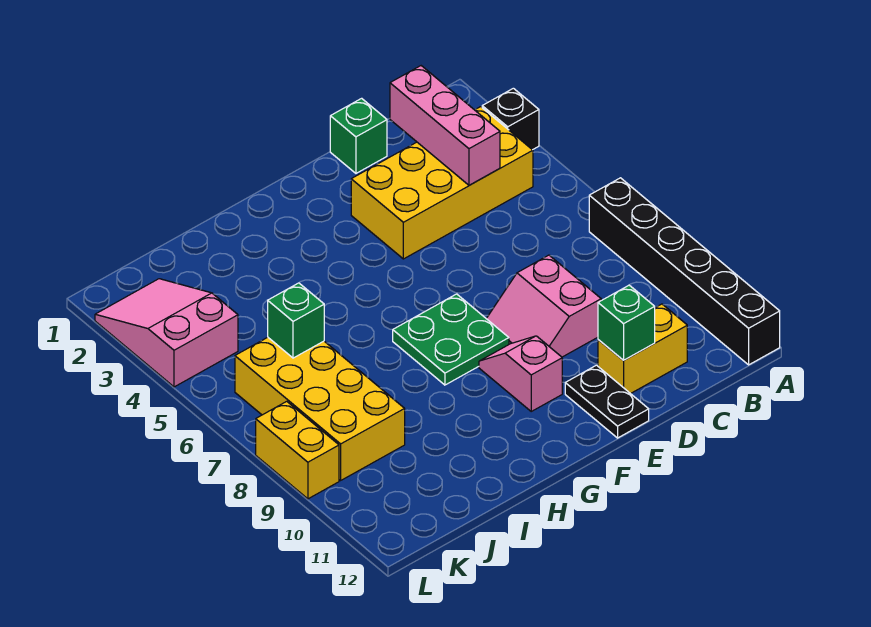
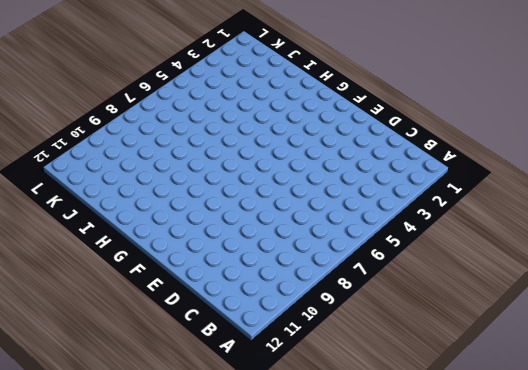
none -> black 1x1 brick [482,88,539,150]
none -> black 1x6 brick [589,178,780,365]
none -> yellow 2x4 brick [351,107,533,259]

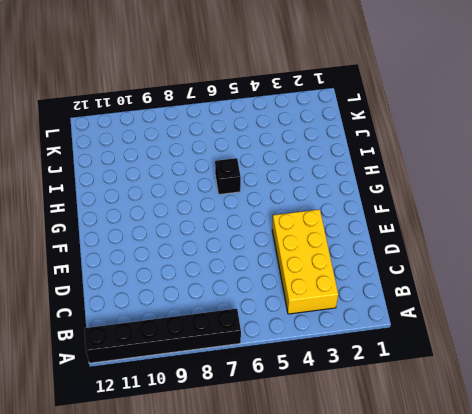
black 1x1 brick [215,158,241,194] -> black 1x1 brick moved to [482,88,539,150]
none -> yellow 1x2 brick [598,304,687,394]
none -> green 1x1 brick [330,98,387,173]
none -> pink 2x2 slope [486,255,601,357]

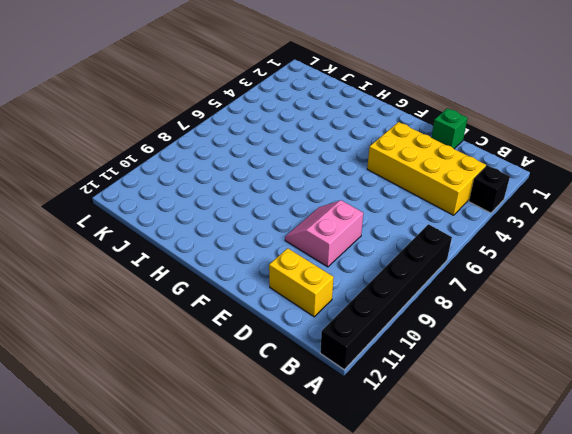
none -> black 1x2 plate [565,365,649,438]
none -> green 2x2 plate [393,294,509,385]
none -> pink 1x2 slope [479,336,562,411]

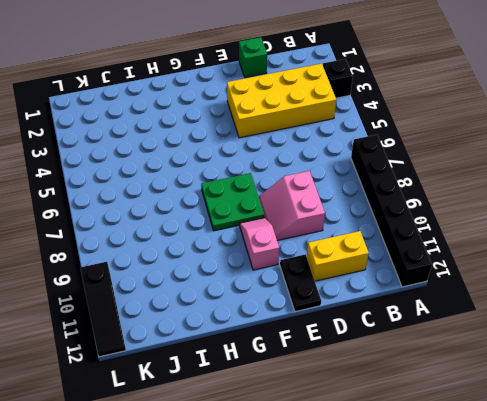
black 1x3 slope [81,262,126,357] -> none
none -> yellow 2x4 brick [235,337,405,480]
none -> pink 2x3 slope [95,279,238,387]
none -> yellow 1x2 brick [256,401,339,499]

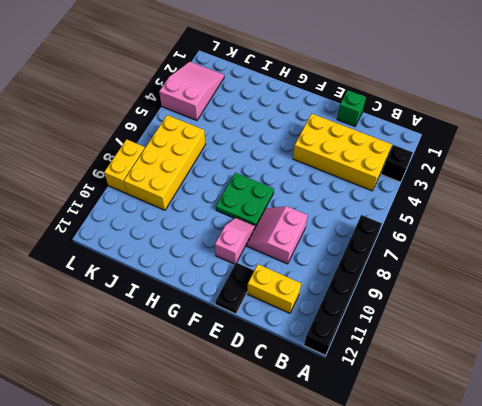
none -> pink 1x3 brick [390,66,500,185]
none -> green 1x1 brick [598,285,655,360]
none -> green 1x1 brick [268,283,324,358]

